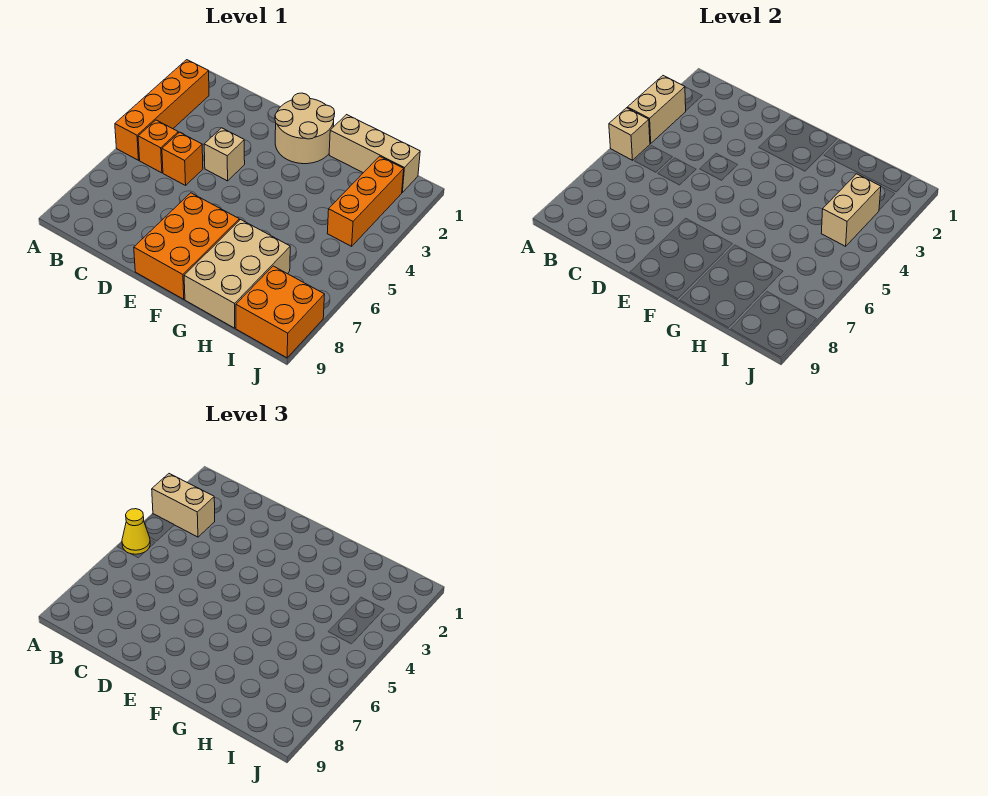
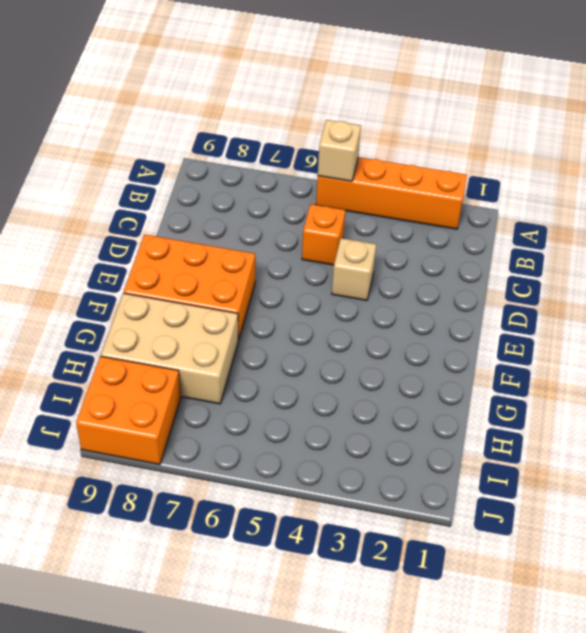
none -> orange 1x1 brick [138,120,178,173]
none -> tan 2x2 round brick [275,93,335,164]
none -> tan 1x3 brick [329,115,420,192]

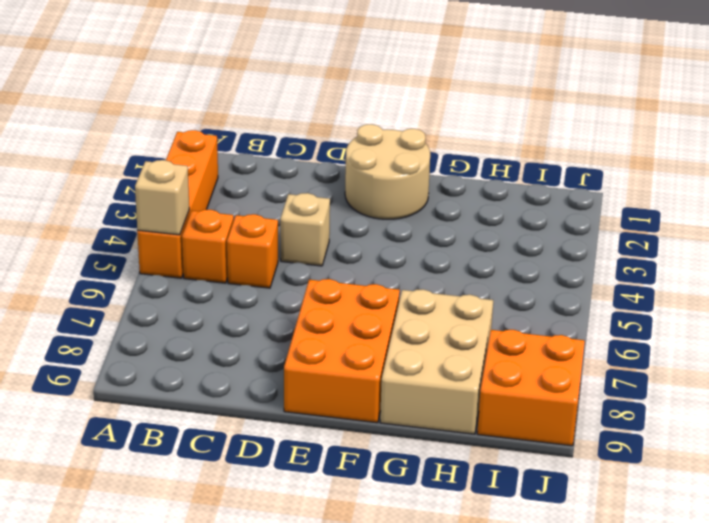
none -> tan 1x3 brick [329,115,420,192]
none -> orange 1x3 brick [327,156,404,246]
none -> tan 1x2 brick [627,76,686,144]

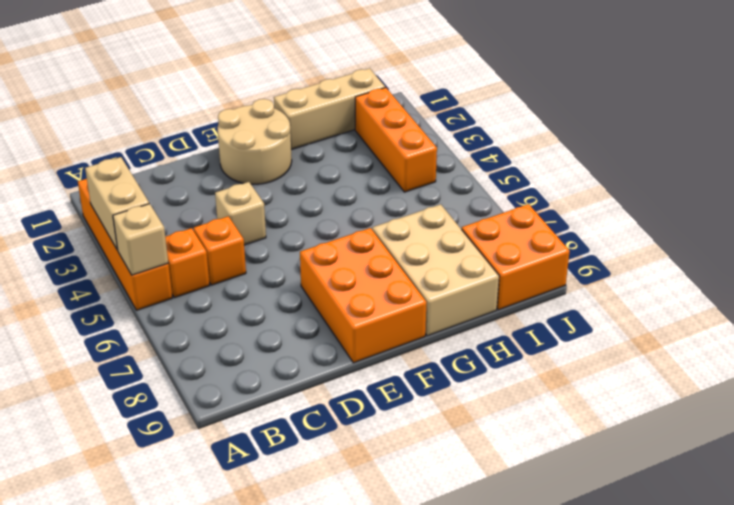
none -> tan 1x2 brick [821,174,881,246]
none -> tan 1x2 brick [152,474,215,537]
none -> yellow 1x1 cone [122,509,150,554]

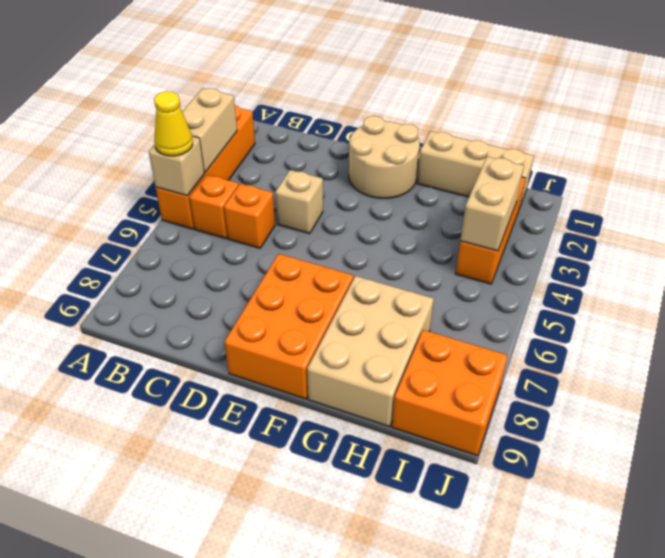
none -> tan 1x2 brick [152,474,215,537]

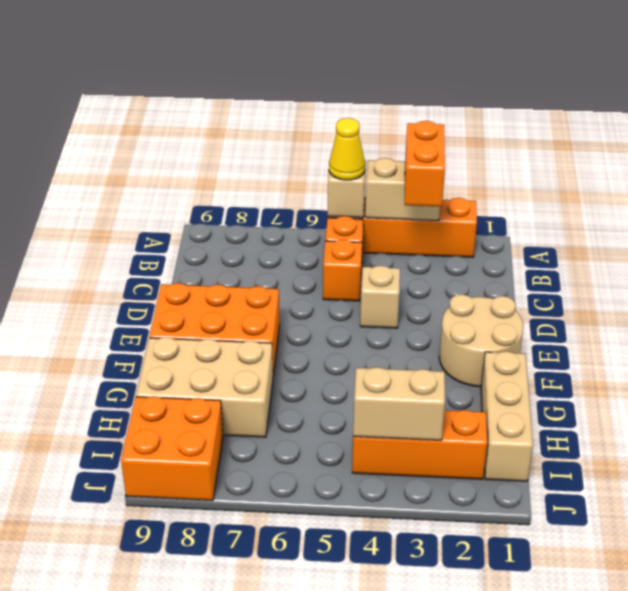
orange 1x2 brick [405,121,445,207] -> tan 1x2 brick [152,474,215,537]

